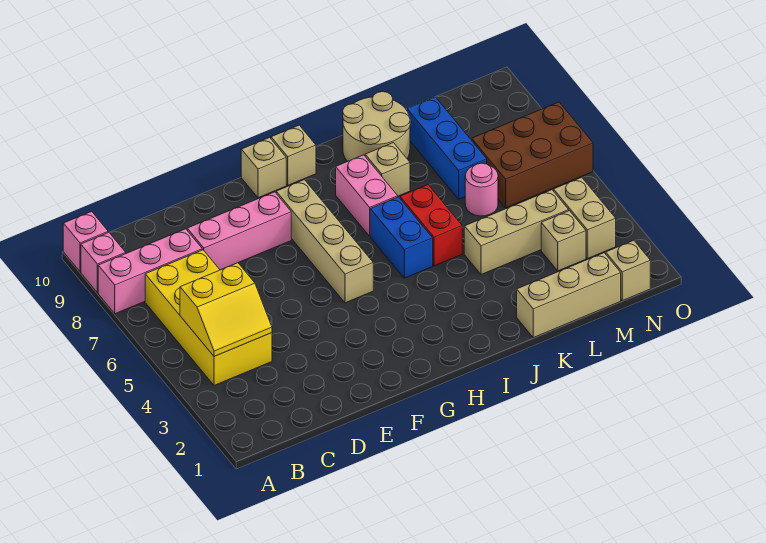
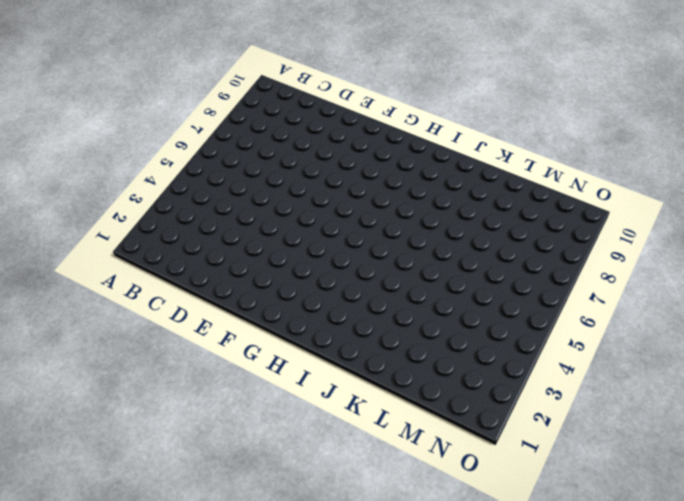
none -> pink 1x3 brick [98,229,202,314]
none -> pink 1x1 brick [81,232,126,293]
none -> pink 1x1 brick [63,212,108,272]

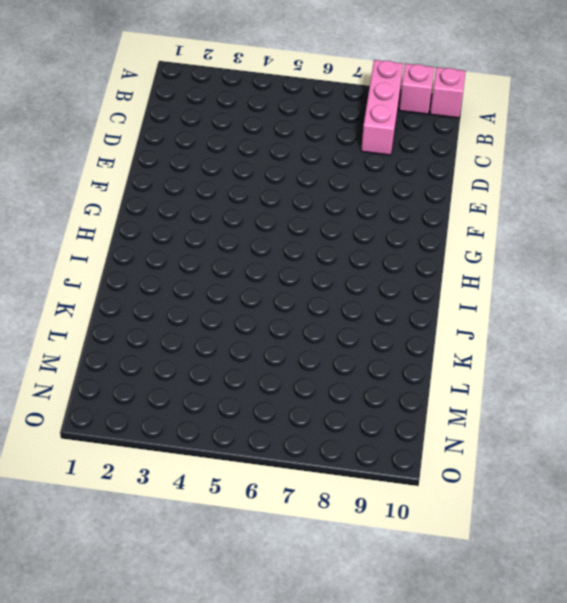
none -> yellow 2x4 brick [145,250,272,386]
none -> pink 1x3 brick [187,192,291,270]
none -> tan 1x4 brick [276,180,373,303]

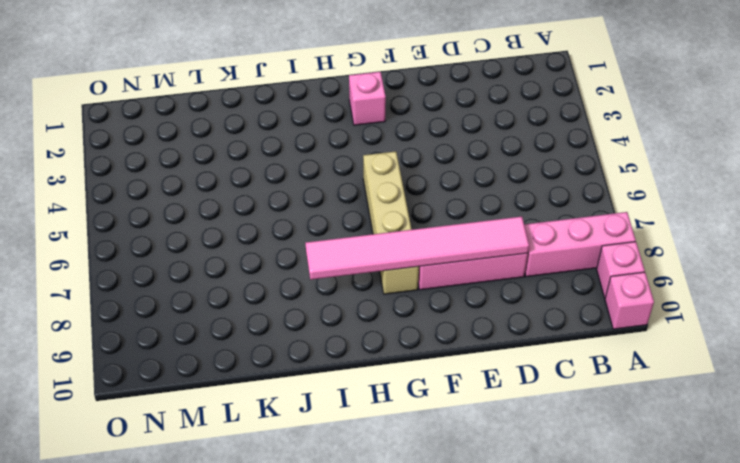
pink 1x6 tile [306,216,529,280] -> none
pink 1x1 brick [349,72,386,125] -> none
none -> yellow 2x4 brick [145,250,272,386]
none -> tan 1x1 brick [241,138,286,198]
none -> tan 1x1 brick [271,125,316,185]

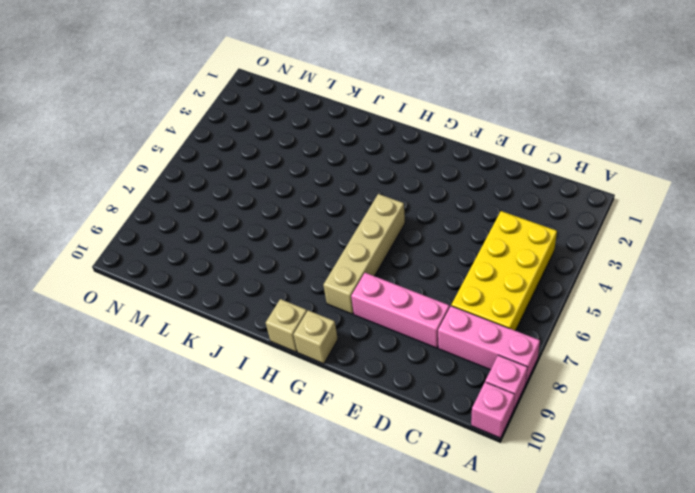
none -> blue 1x2 brick [370,197,433,278]
none -> pink 1x2 brick [336,155,398,236]
none -> red 1x2 brick [400,185,462,266]

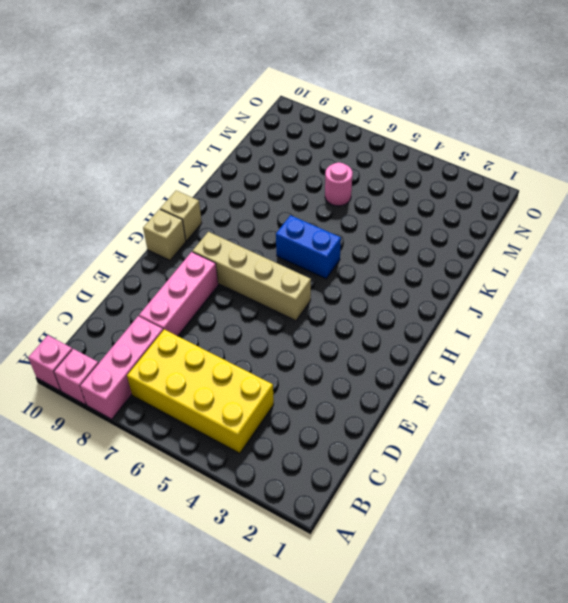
none -> pink 1x2 brick [336,155,398,236]
none -> red 1x2 brick [400,185,462,266]
none -> tan 1x1 brick [365,143,410,196]

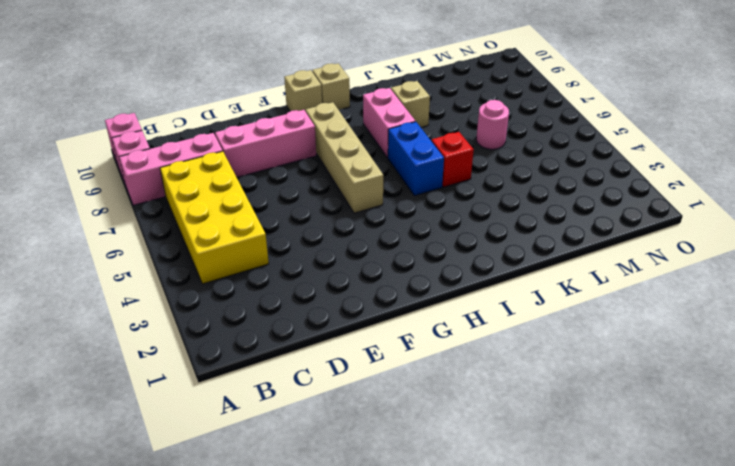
red 1x1 brick [432,132,474,187] -> red 1x2 brick [400,185,462,266]
none -> tan 2x2 round brick [343,92,410,161]
none -> tan 1x3 brick [517,253,621,338]
none -> tan 1x3 brick [464,190,569,275]

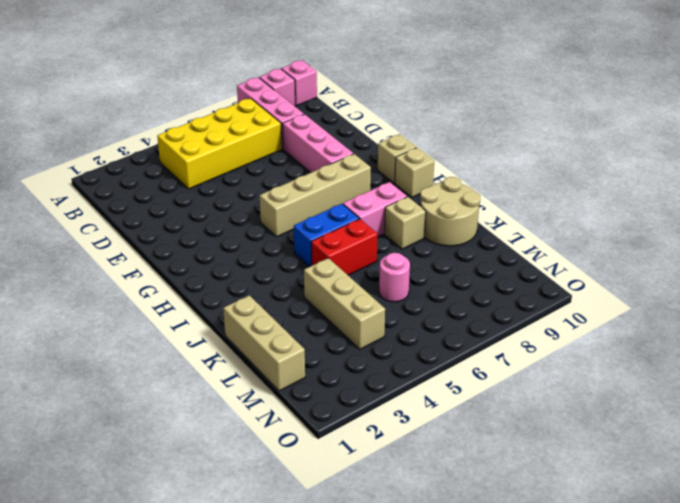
none -> blue 1x3 brick [407,97,487,199]
none -> tan 1x1 brick [541,211,586,271]
none -> brown 2x3 brick [472,102,593,208]

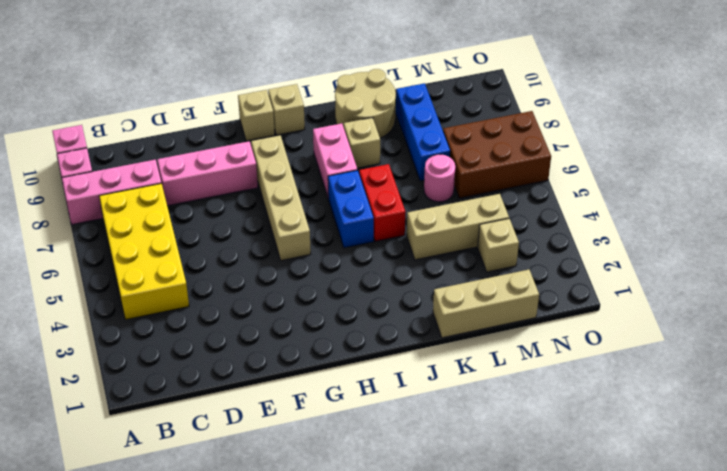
none -> tan 1x1 brick [606,240,650,301]
none -> tan 1x2 brick [553,177,616,259]
none -> yellow 2x2 slope [180,263,272,357]

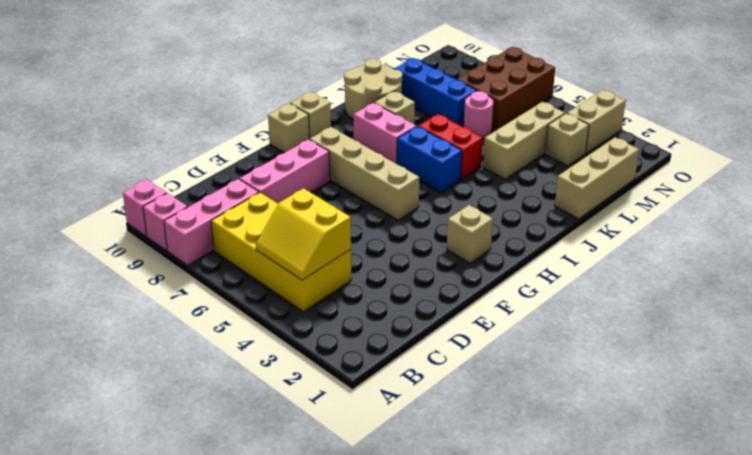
yellow 2x2 slope [256,188,351,280] -> yellow 2x2 slope turned to [180,263,272,357]
tan 1x1 brick [447,205,493,263] -> tan 1x1 brick moved to [606,240,650,301]
tan 1x2 brick [567,90,625,153] -> tan 1x2 brick turned to [553,177,616,259]

